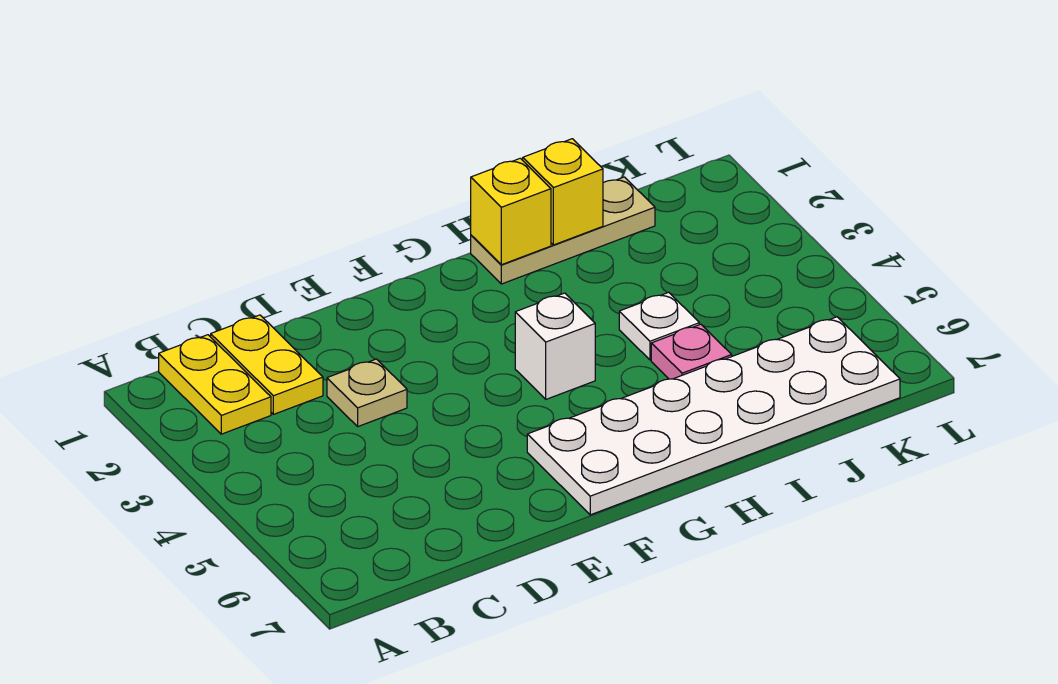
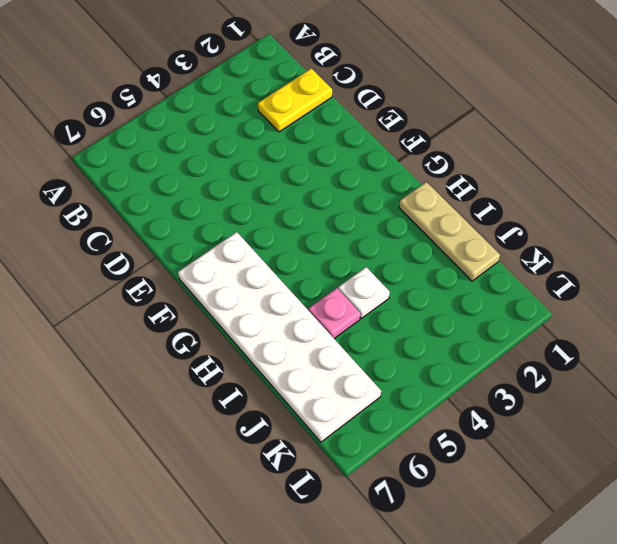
none -> yellow 1x2 plate [159,335,271,434]
none -> tan 1x1 plate [327,359,407,426]

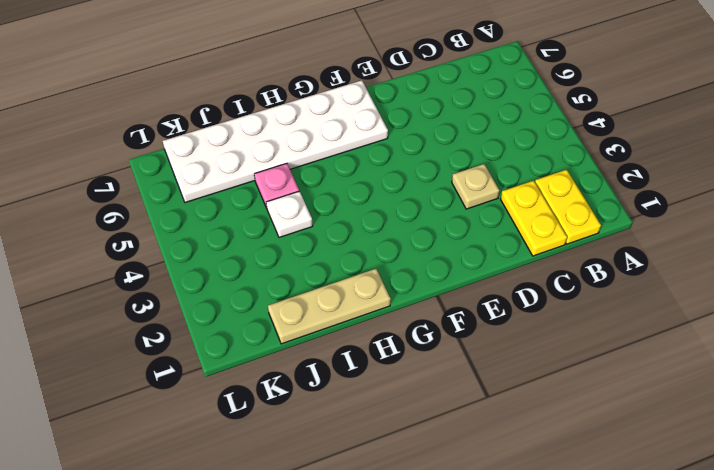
none -> white 1x1 brick [515,293,595,399]
none -> yellow 1x1 brick [471,158,551,265]

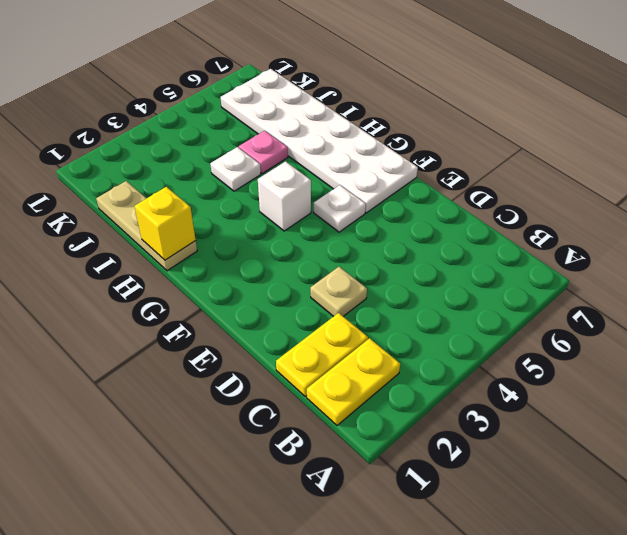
white 1x1 plate [314,185,366,232] -> none
none -> yellow 1x1 brick [523,139,603,245]

